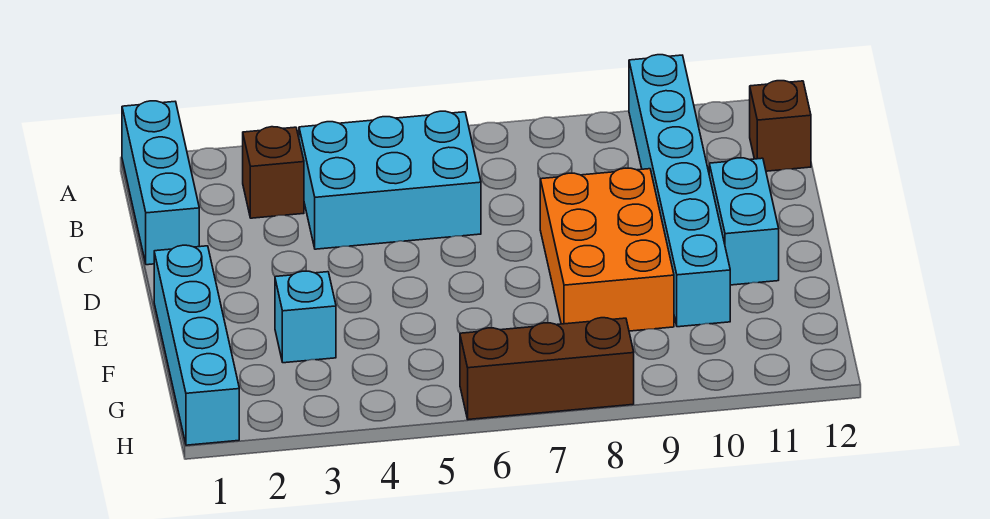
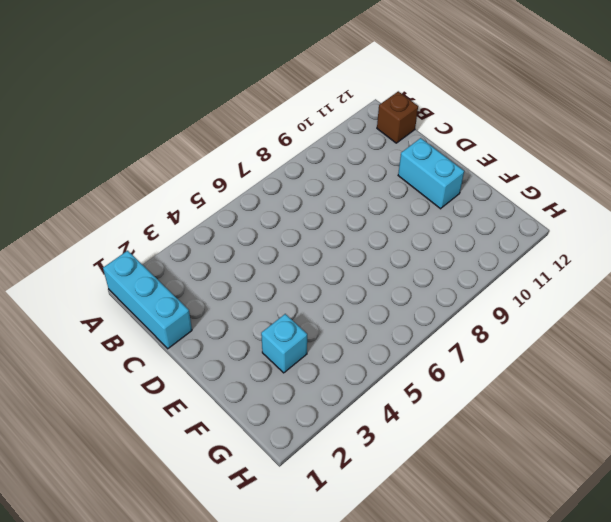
none -> cyan 1x6 brick [629,55,730,327]
none -> brown 1x1 brick [243,127,304,218]

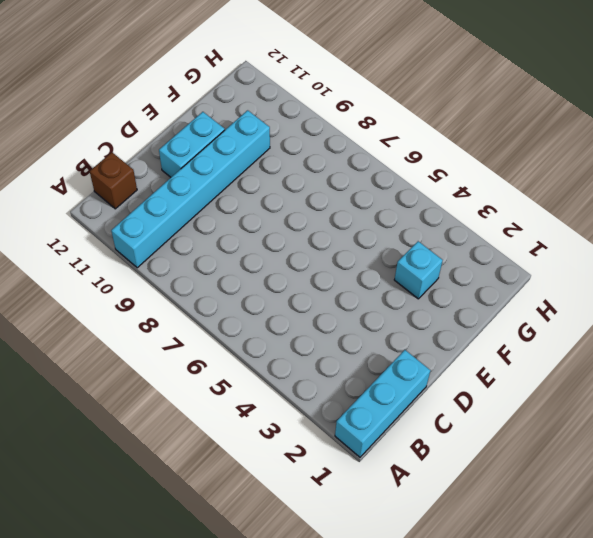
none -> brown 1x1 brick [243,127,304,218]
none -> cyan 2x3 brick [299,111,481,249]

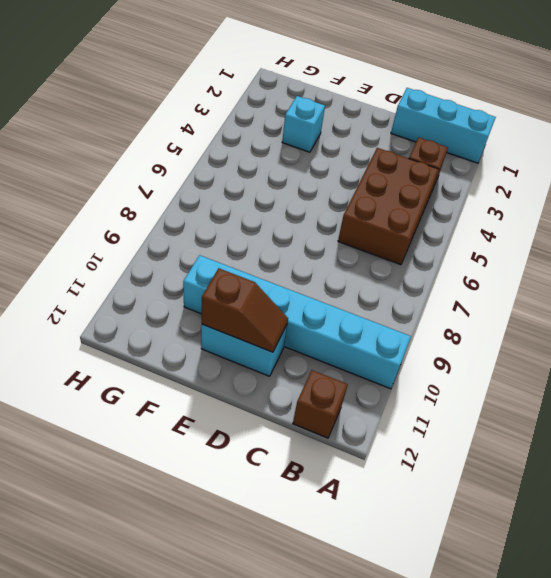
brown 2x3 brick [338,148,439,265] -> cyan 2x3 brick [299,111,481,249]
brown 1x2 slope [202,268,288,352] -> none
none -> orange 2x3 brick [540,168,674,331]
none -> cyan 1x4 brick [154,245,239,445]

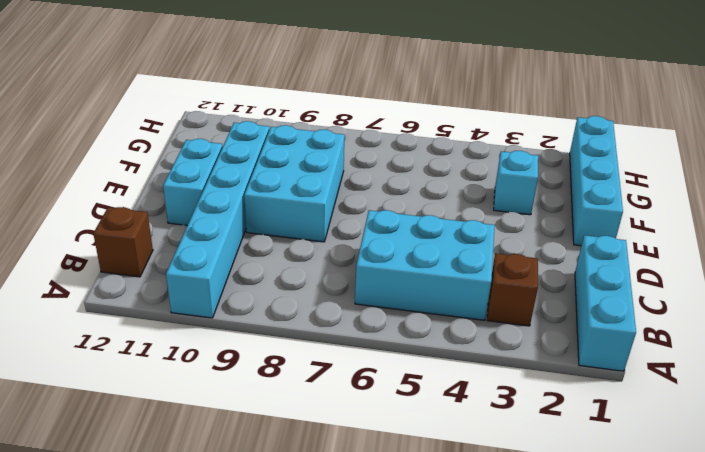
cyan 2x3 brick [244,125,345,242] -> orange 2x3 brick [540,168,674,331]
none -> brown 1x3 brick [460,318,634,420]

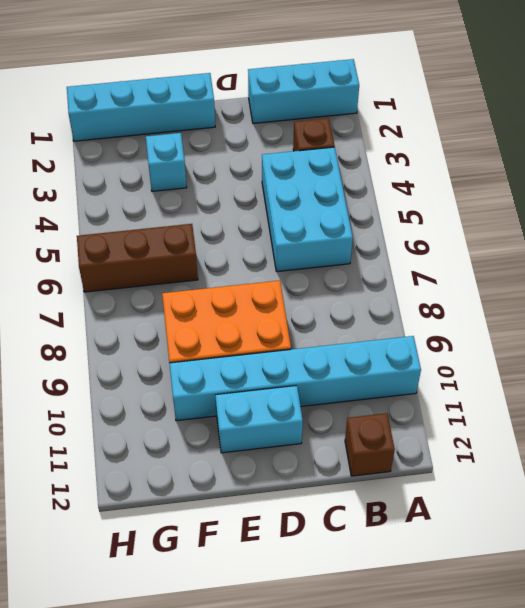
brown 1x3 brick [77,224,198,292] -> brown 1x3 brick turned to [460,318,634,420]

